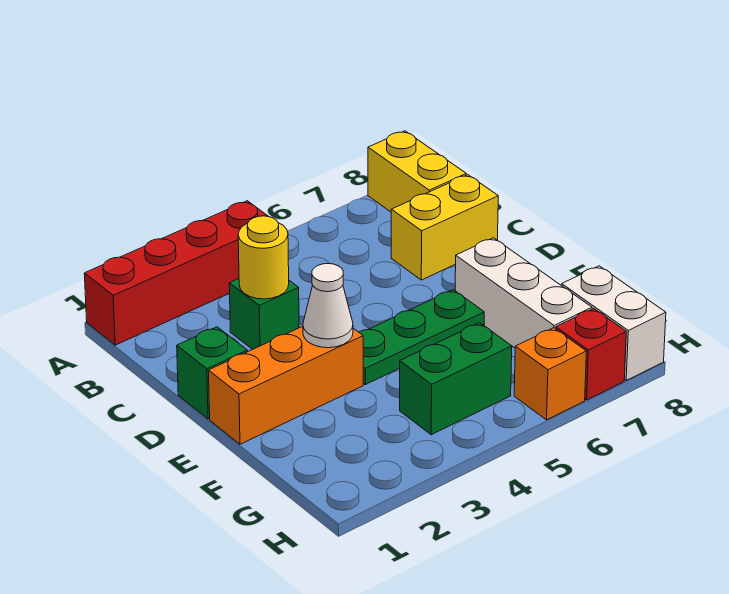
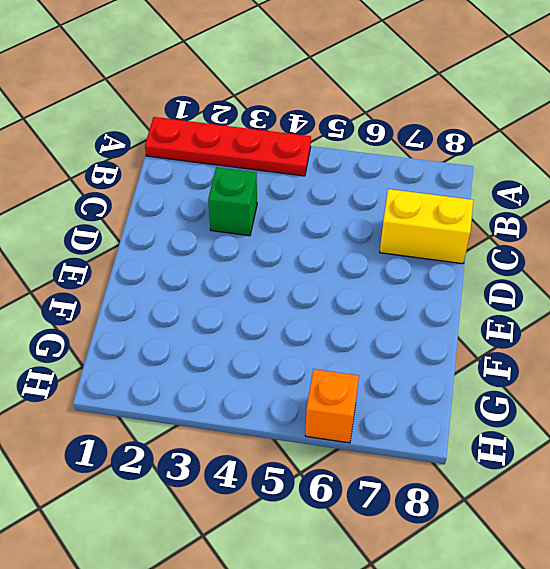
red 1x4 plate [145,117,311,176] -> red 1x4 brick [84,201,269,345]
none -> yellow 1x2 brick [368,131,466,212]
none -> green 1x1 brick [177,327,247,419]
none -> orange 1x3 brick [208,326,363,444]

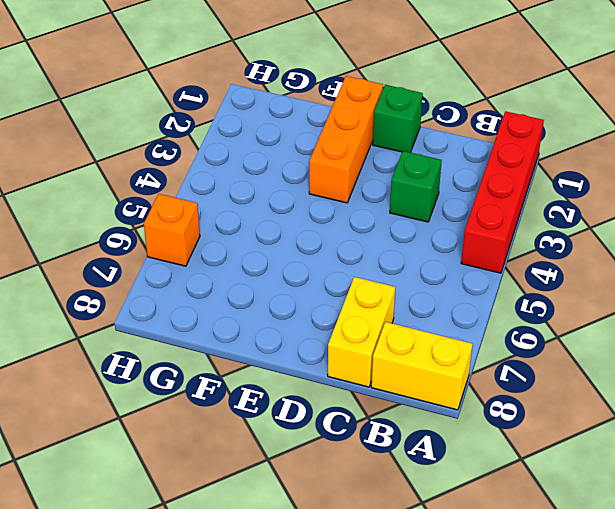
none -> green 1x3 plate [359,290,484,385]
none -> white 1x3 brick [455,238,592,348]
none -> green 1x2 brick [400,323,512,435]

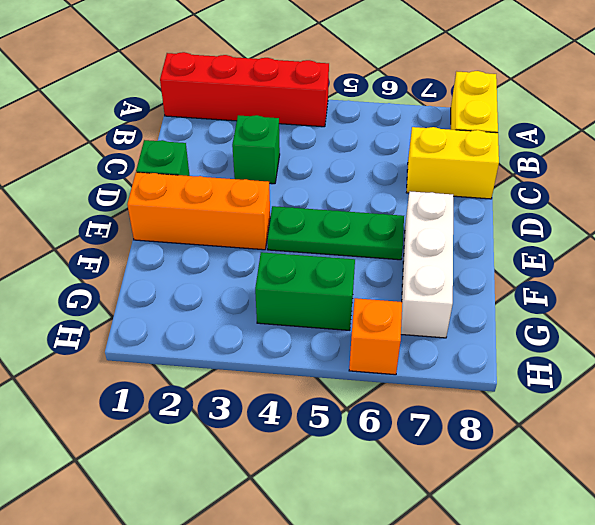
none -> white 1x2 brick [562,266,666,380]
none -> red 1x1 brick [556,309,626,400]
none -> yellow 1x1 round brick [238,216,289,299]

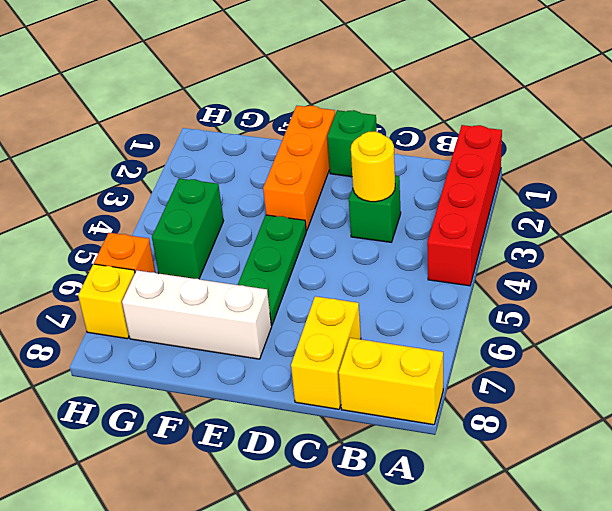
yellow 1x1 brick [78,264,135,339] -> red 1x1 brick [556,309,626,400]
none -> white 1x2 brick [562,266,666,380]
none -> white 1x1 cone [303,264,353,348]

